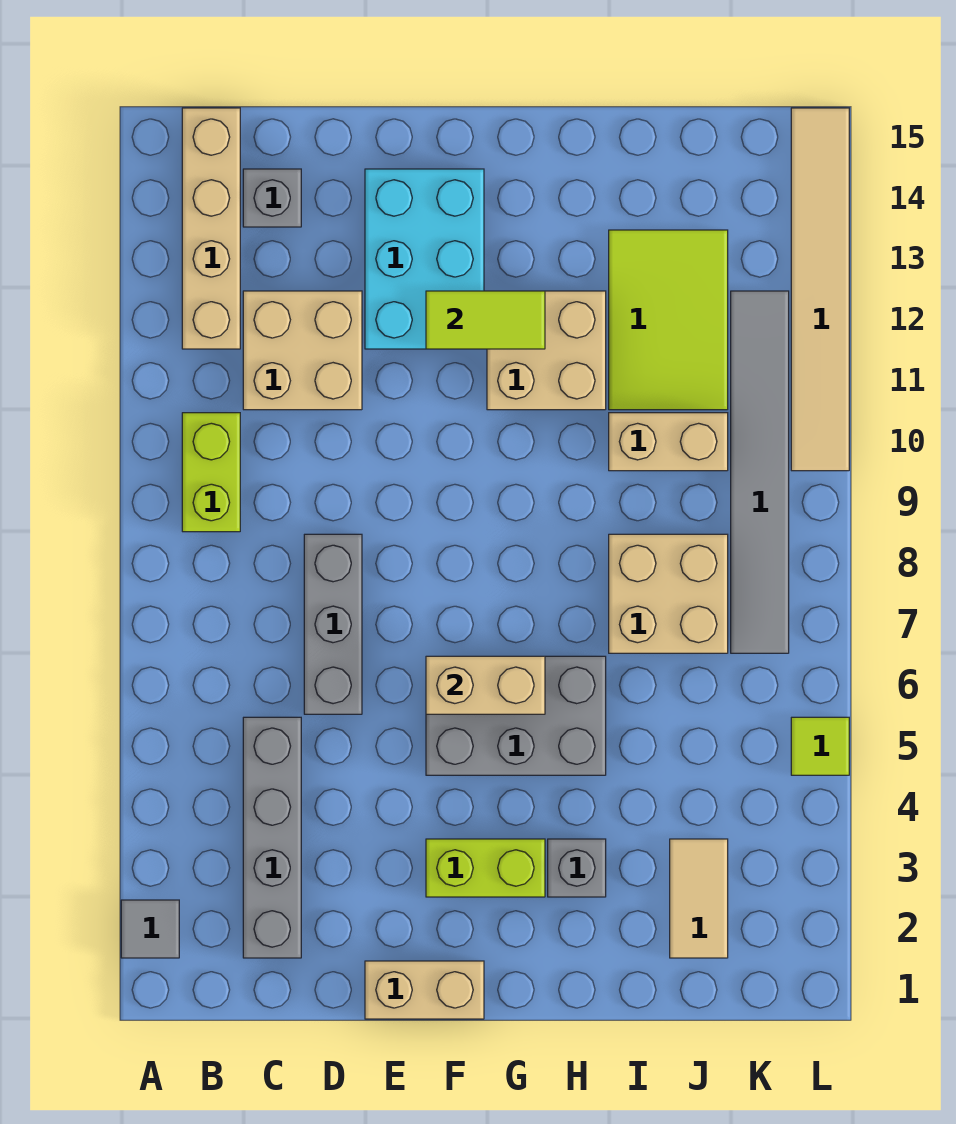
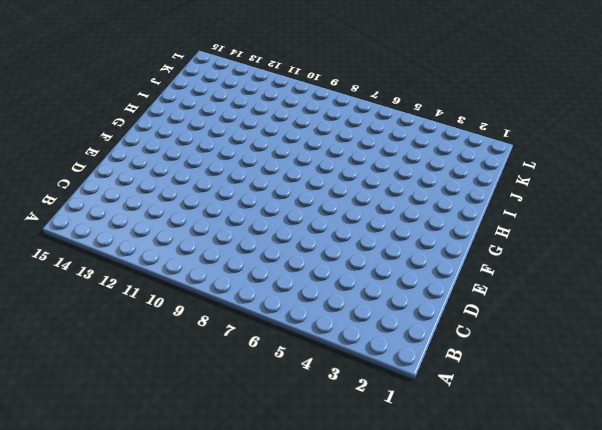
none -> grey 1x1 tile [121,900,179,958]
none -> lime 1x2 brick [182,413,240,532]
none -> tan 1x4 brick [182,108,240,349]

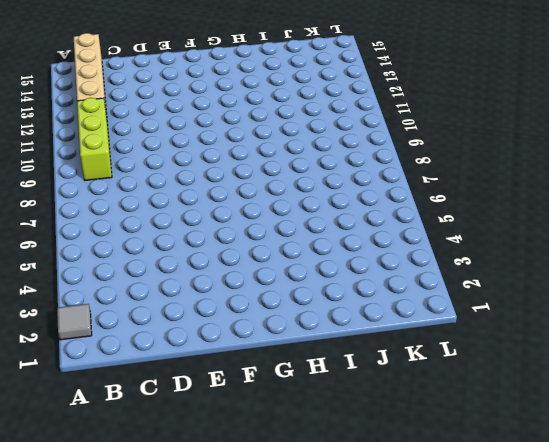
lime 1x3 brick [77,98,112,180] -> lime 1x2 brick [182,413,240,532]
none -> grey 1x4 brick [243,717,301,958]
none -> tan 2x2 brick [243,291,362,410]
none -> grey 1x1 brick [243,169,301,227]

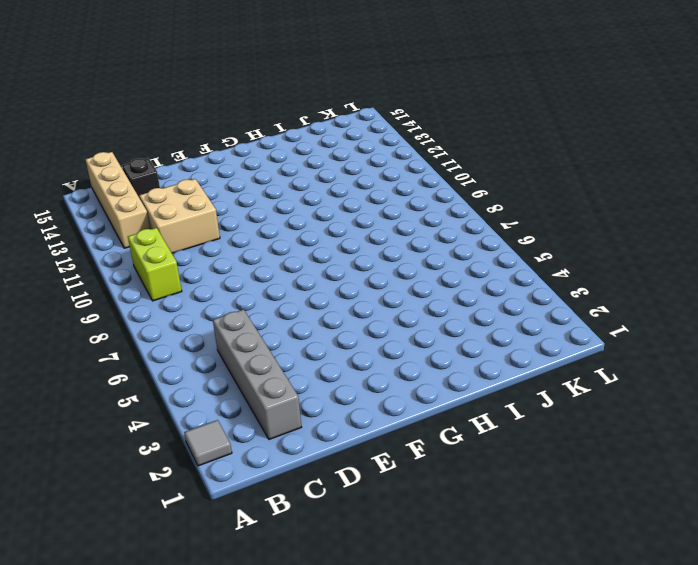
black 1x1 brick [122,158,160,198] -> grey 1x1 brick [243,169,301,227]
none -> grey 1x3 brick [304,534,362,714]
none -> tan 1x2 brick [365,961,484,1019]
none -> cyan 2x3 brick [365,169,484,349]

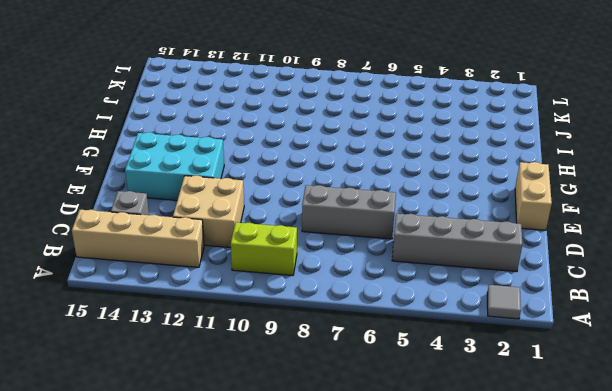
none -> lime 1x2 brick [426,839,545,897]
none -> grey 2x3 brick [426,656,606,775]
none -> tan 2x2 brick [487,291,606,410]

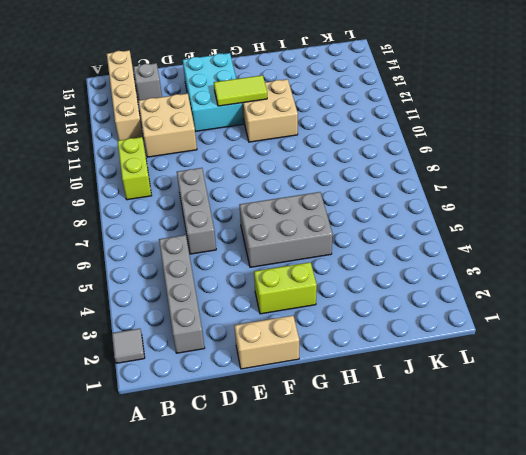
none -> grey 1x1 brick [548,839,606,897]
none -> tan 2x2 brick [609,534,728,653]
none -> tan 1x2 brick [609,413,728,471]

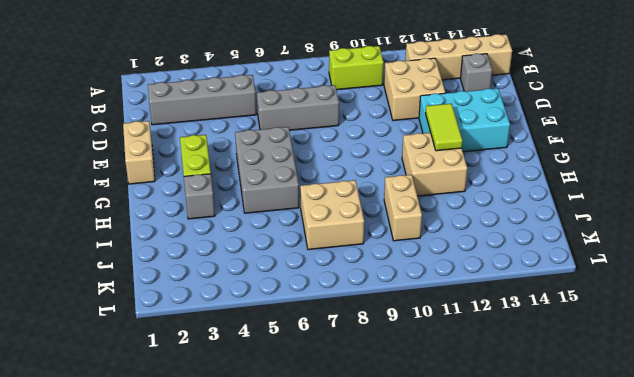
none -> grey 1x1 tile [121,900,179,958]
none -> lime 2x3 tile [609,230,728,410]
none -> tan 1x2 tile [670,839,728,958]

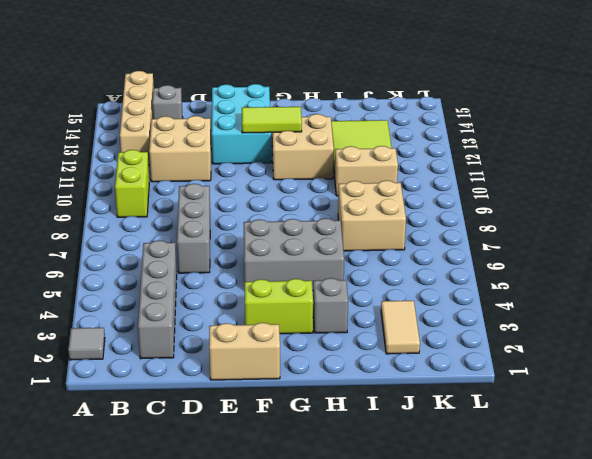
none -> grey 1x6 tile [731,291,789,653]
none -> lime 1x1 tile [791,717,849,775]
none -> tan 1x6 tile [791,108,849,471]

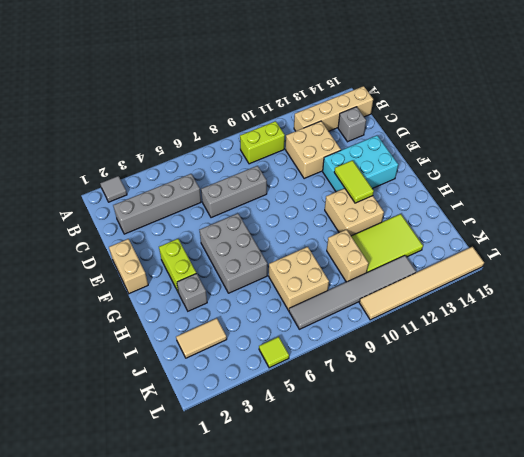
none -> tan 1x2 brick [426,656,545,714]

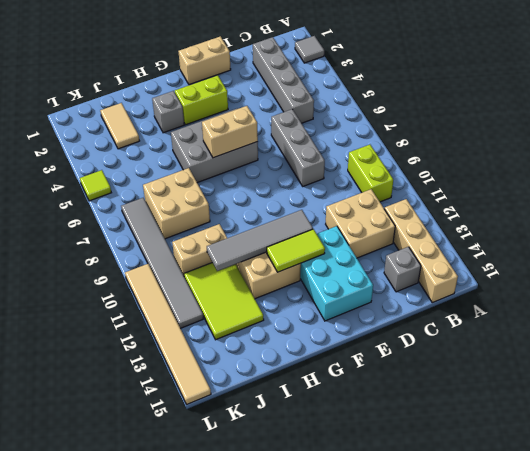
grey 1x4 tile [207,210,313,271] -> none

